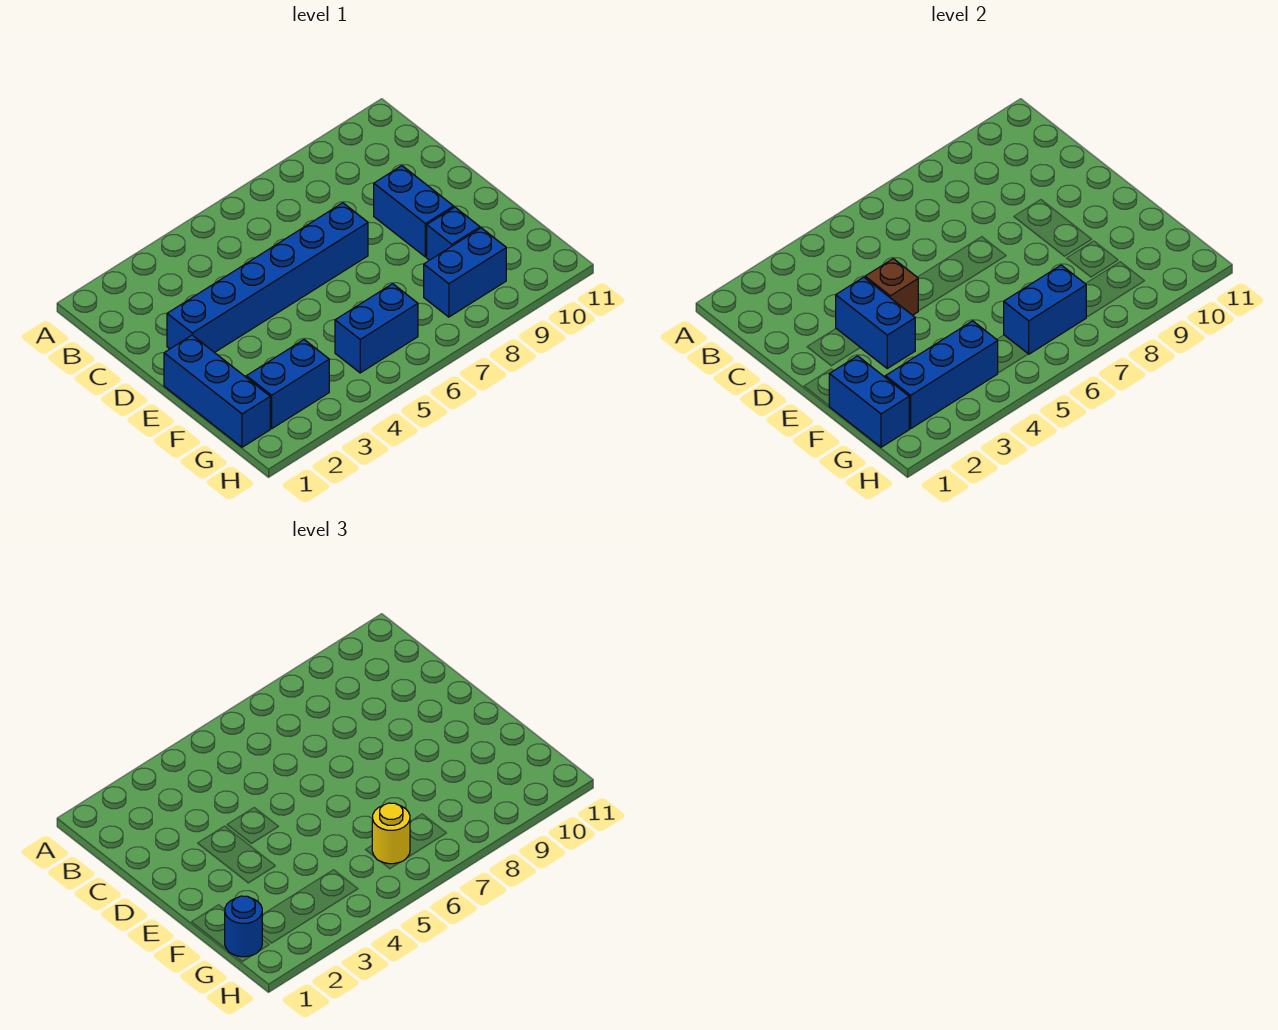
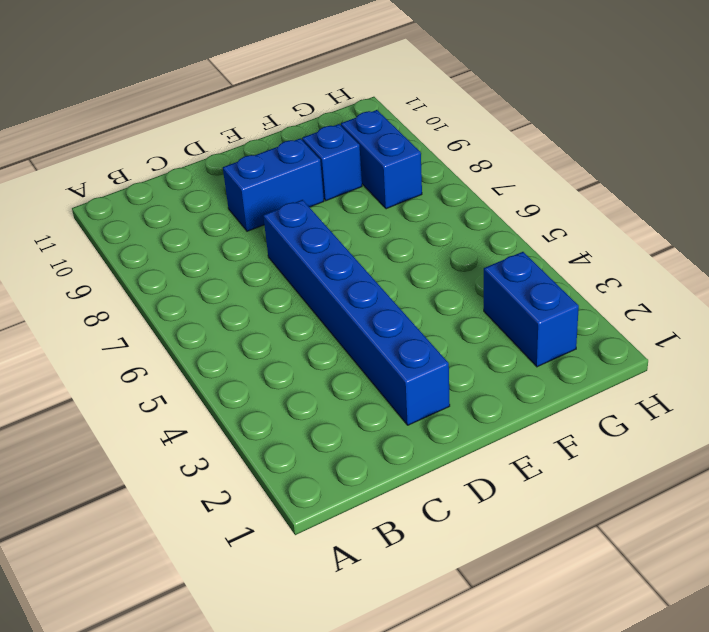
none -> blue 1x3 brick [164,335,270,447]
none -> blue 1x2 brick [335,284,418,373]
none -> blue 1x2 brick [836,277,915,368]

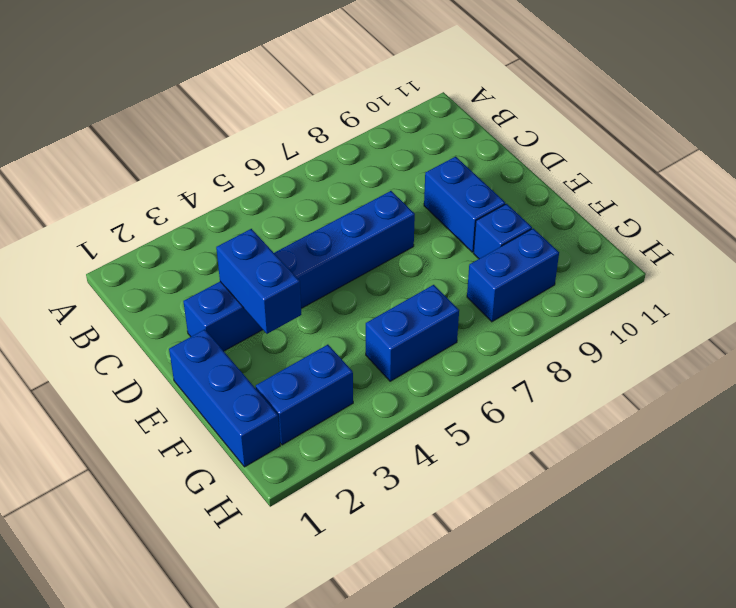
none -> brown 1x1 brick [865,259,918,315]
none -> blue 1x2 brick [829,356,909,447]
none -> blue 1x3 brick [885,321,998,429]

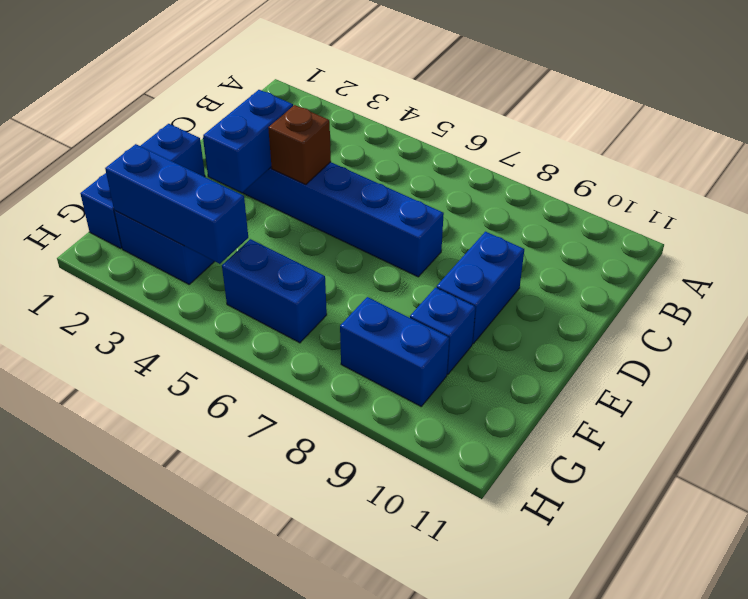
none -> blue 1x2 brick [829,356,909,447]
none -> blue 1x2 brick [1004,265,1086,354]
none -> blue 1x1 round brick [225,896,262,957]

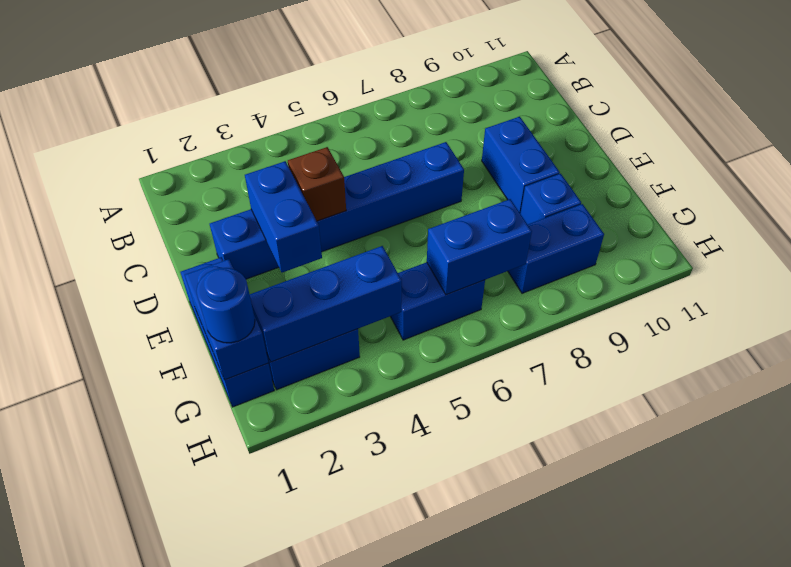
none -> yellow 1x1 round brick [372,803,410,864]

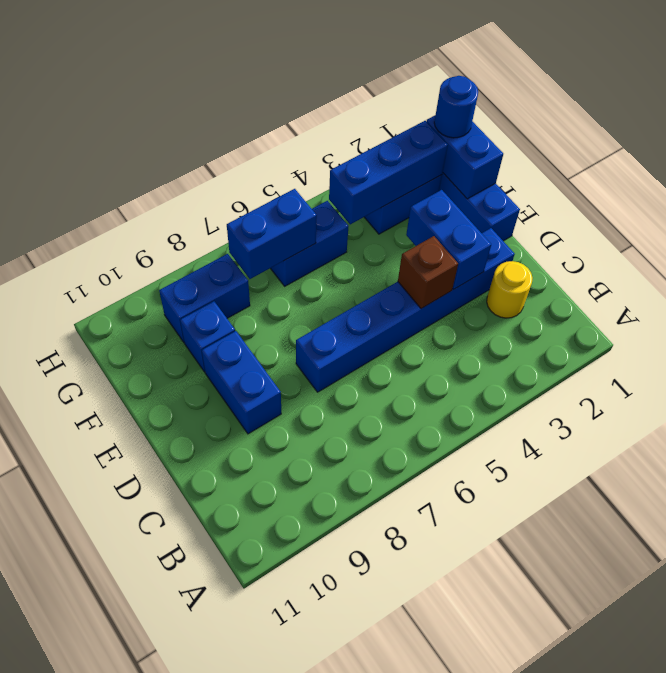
yellow 1x1 round brick [487,261,532,318] -> yellow 1x1 round brick moved to [372,803,410,864]

